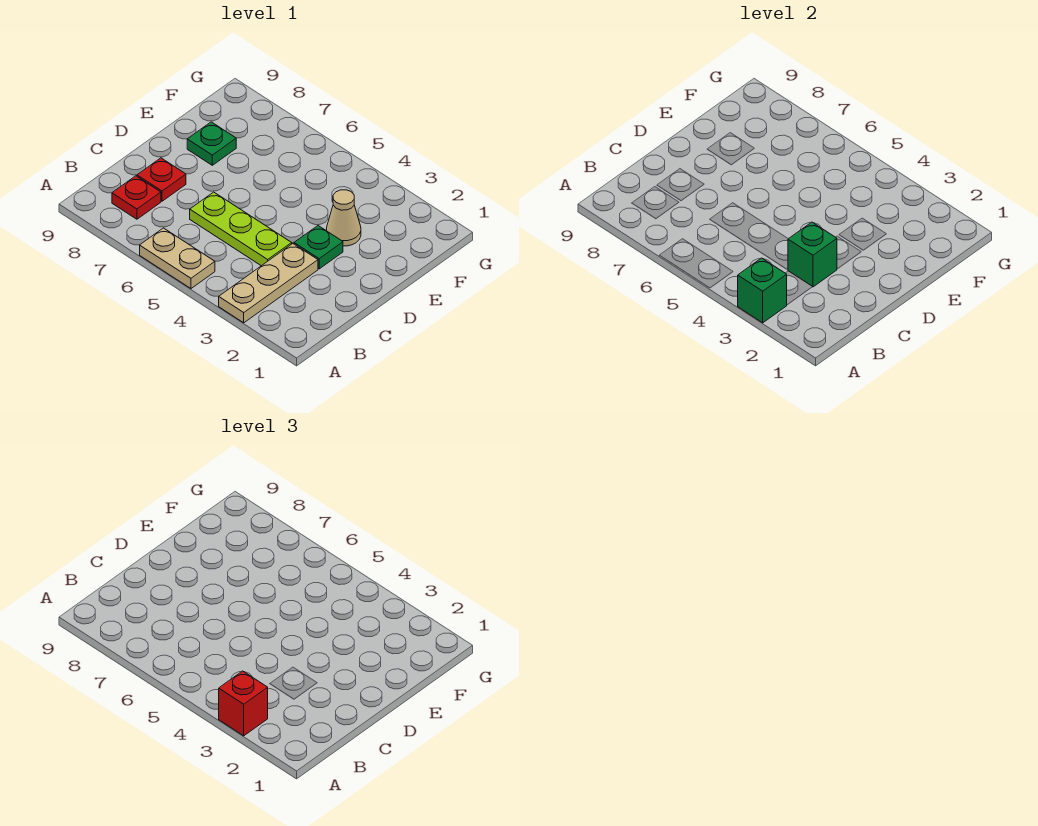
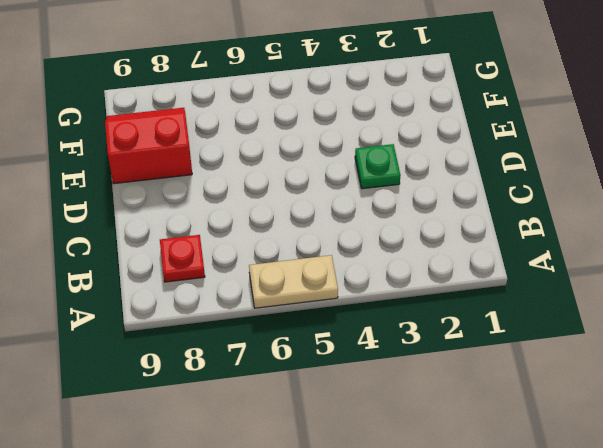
red 2x2 slope [105,108,192,184] -> green 1x1 plate [187,122,236,165]
none -> tan 1x3 plate [219,244,318,323]
none -> lime 1x3 plate [190,192,292,266]

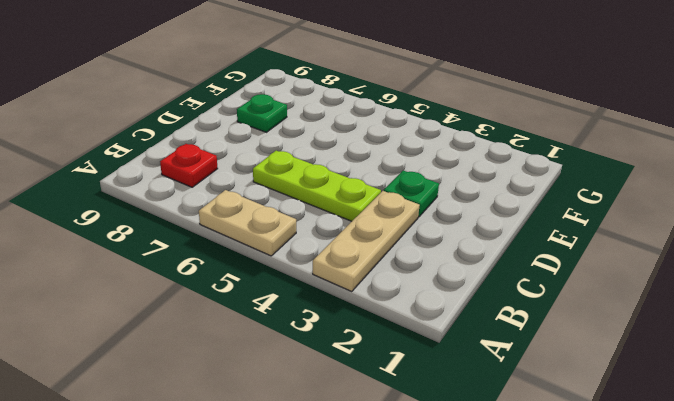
none -> red 1x1 plate [137,158,186,201]
none -> tan 1x1 cone [327,190,361,246]

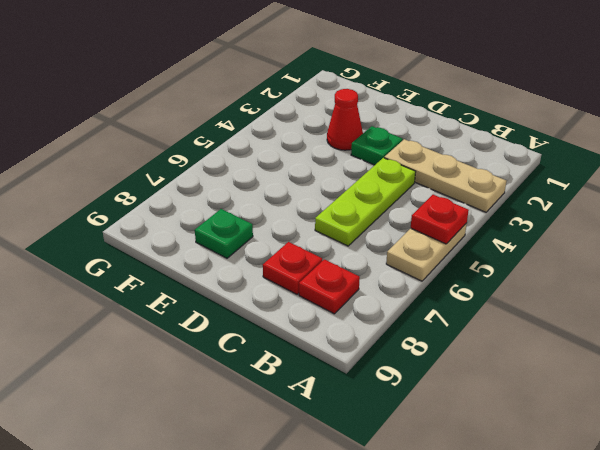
red 1x1 plate [411,195,469,244] -> none
red 1x1 cone [327,89,363,150] -> tan 1x1 cone [327,190,361,246]
none -> green 1x1 brick [738,258,787,323]
none -> green 1x1 brick [788,222,837,287]

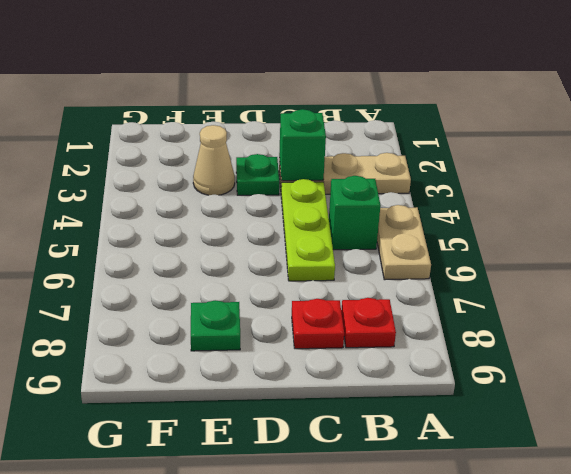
green 1x1 brick [329,176,380,250] -> green 1x1 brick moved to [738,258,787,323]
none -> red 1x1 brick [219,671,268,736]

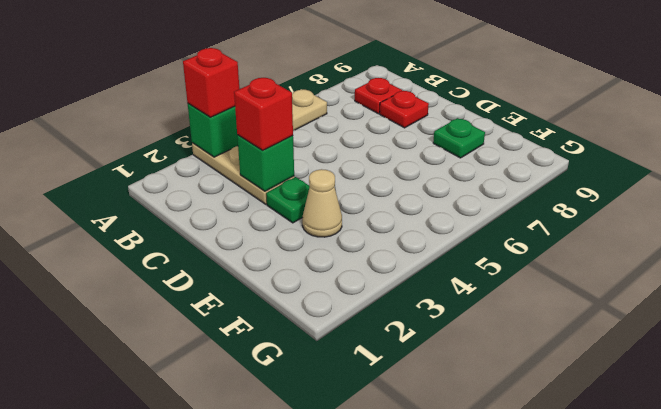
red 1x1 brick [234,78,293,150] -> none
none -> lime 1x3 plate [190,192,292,266]

